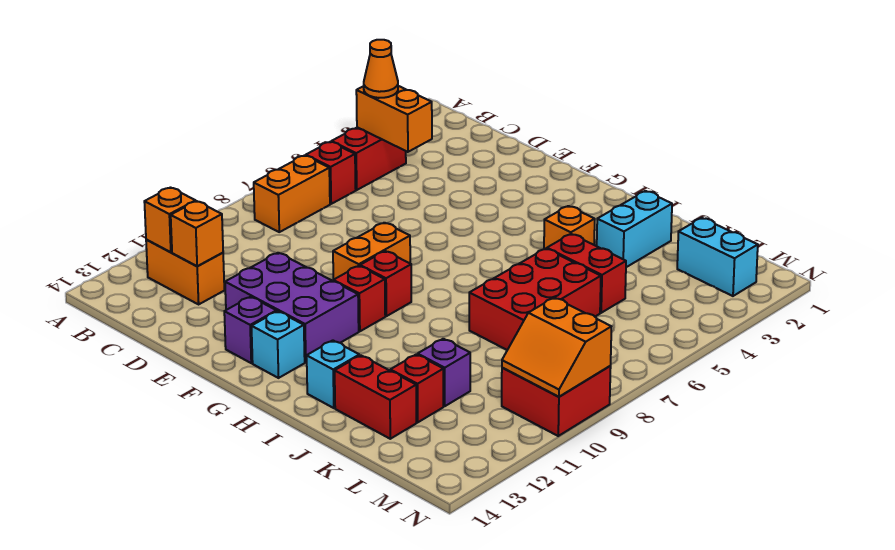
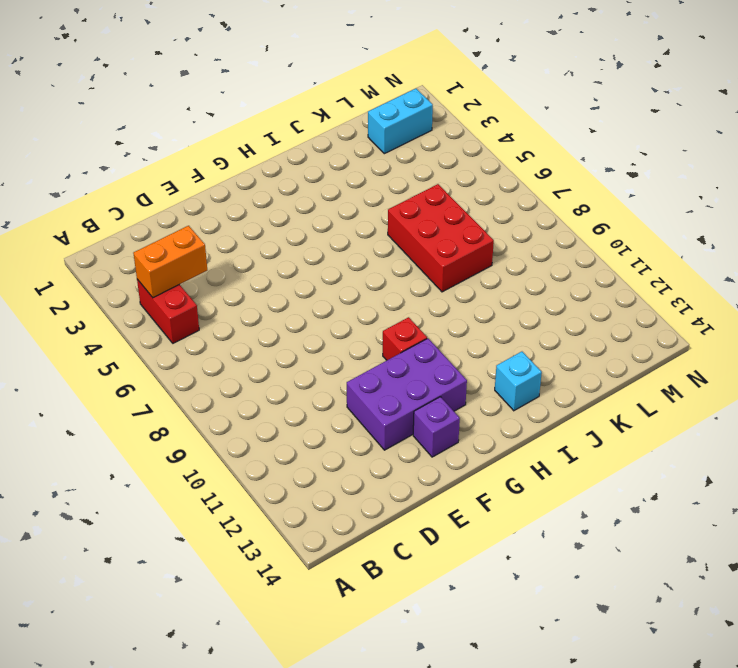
none -> red 1x1 brick [306,142,356,204]
none -> orange 1x2 brick [254,155,330,232]
none -> orange 1x2 brick [146,240,224,304]

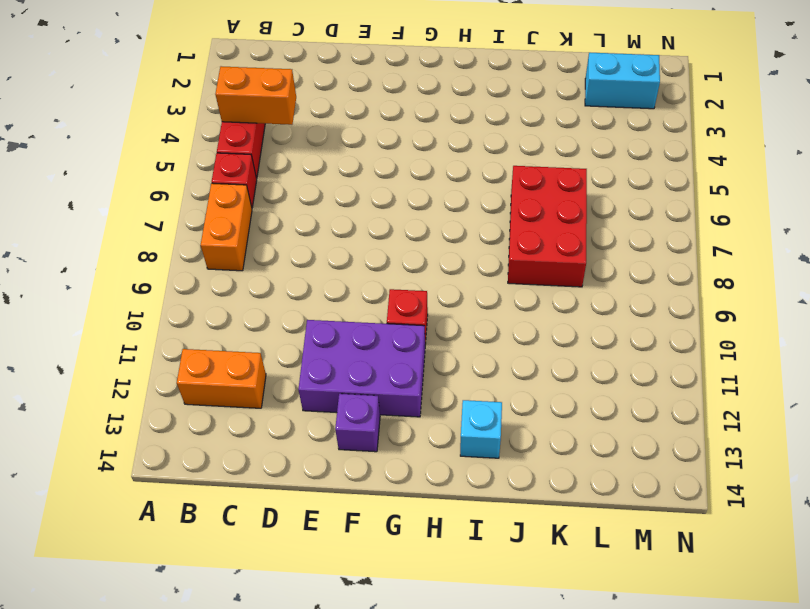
none -> orange 1x2 brick [333,223,410,280]
none -> red 1x1 brick [360,251,411,316]
none -> cyan 1x1 brick [252,311,305,378]

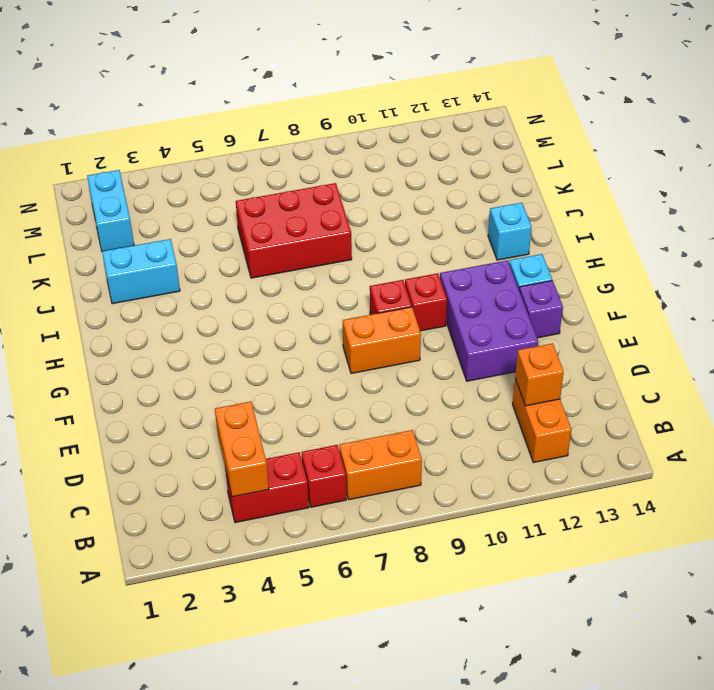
none -> orange 1x1 brick [544,206,595,249]
none -> red 1x2 brick [547,234,626,313]
none -> red 1x2 brick [335,355,416,439]

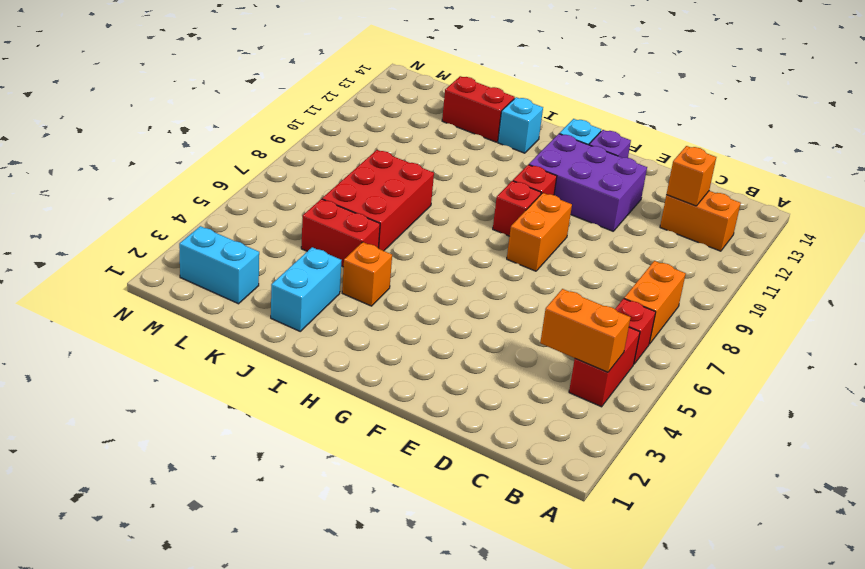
none -> purple 1x1 brick [418,339,470,406]
none -> red 1x1 brick [390,354,443,422]
none -> red 2x2 brick [502,366,611,436]

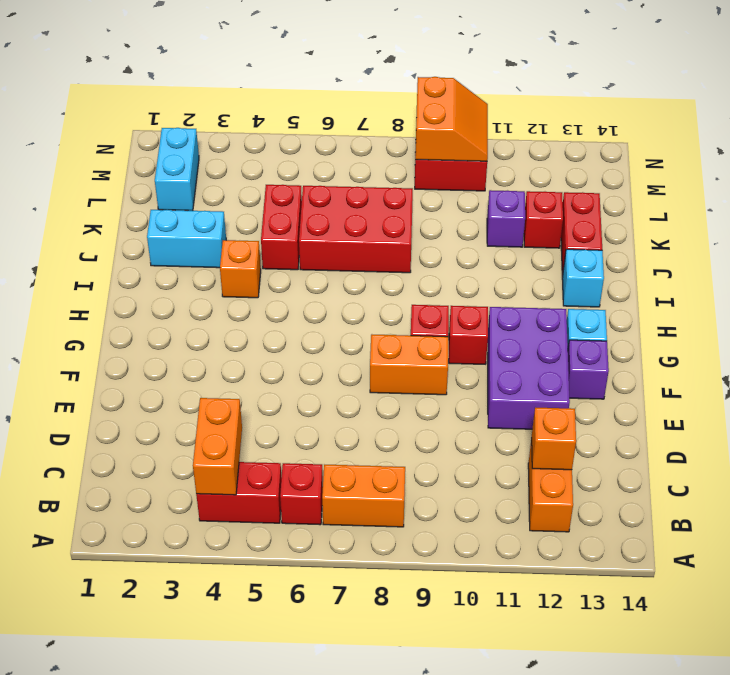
none -> orange 1x1 brick [144,188,196,252]
none -> orange 1x1 cone [364,40,398,98]

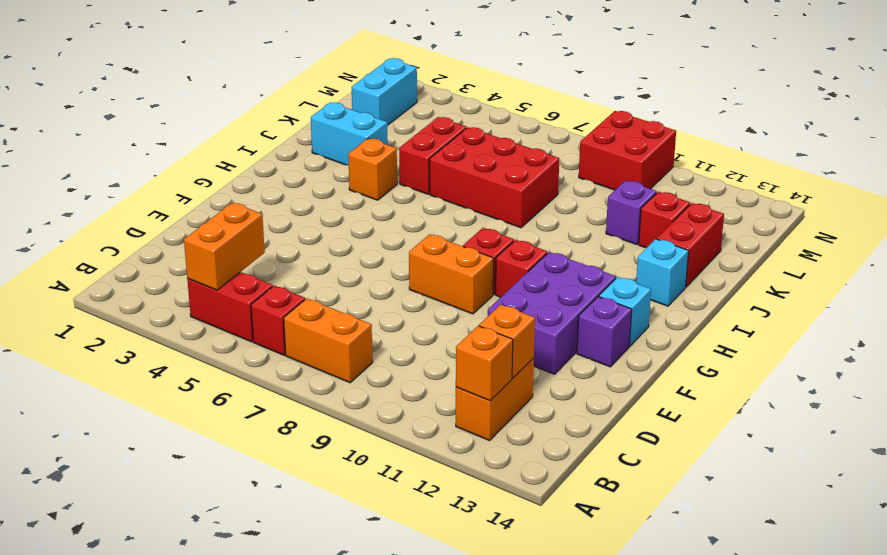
none -> orange 2x2 slope [502,298,611,397]
none -> orange 1x1 cone [364,40,398,98]

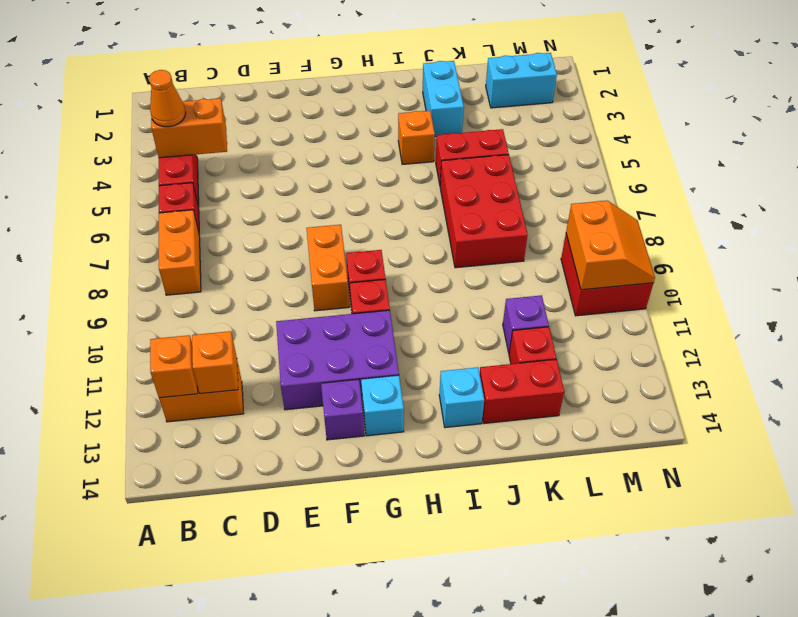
orange 2x2 slope [566,201,655,290] -> orange 2x2 slope turned to [502,298,611,397]

